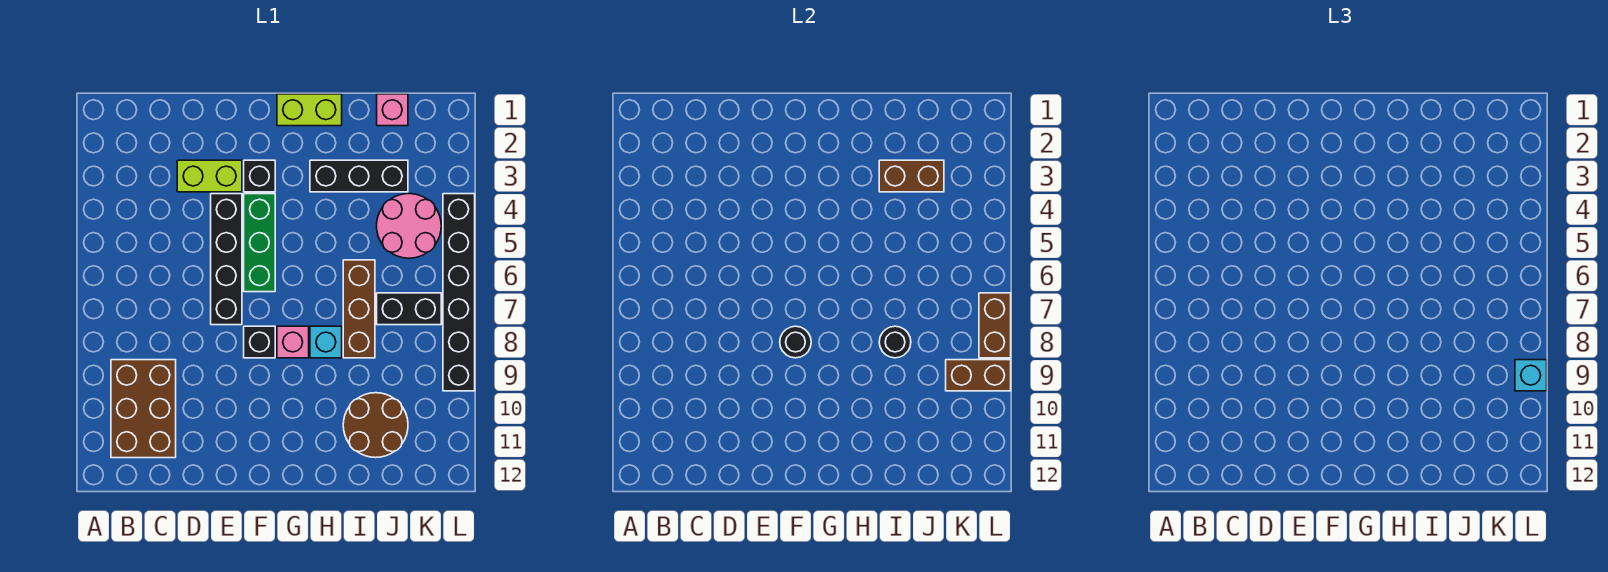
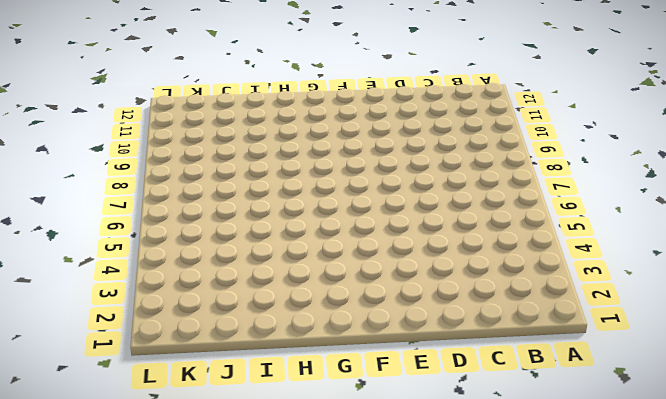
none -> brown 2x3 brick [111,360,176,458]
none -> lime 1x2 brick [177,160,242,192]
none -> black 1x4 brick [211,194,242,325]

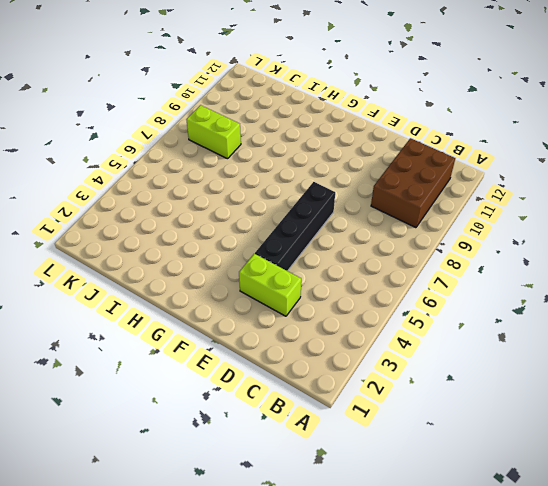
lime 1x2 brick [186,105,241,159] -> lime 1x2 brick moved to [277,94,342,126]
none -> black 1x1 brick [244,160,275,192]
none -> green 1x3 brick [244,194,275,292]
none -> black 1x1 brick [244,326,275,358]

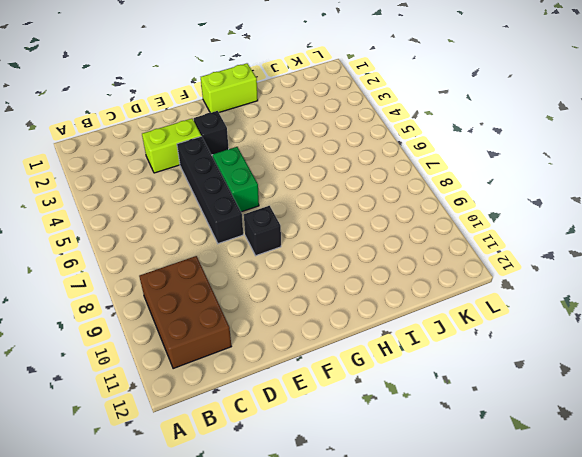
green 1x2 brick [213,147,259,212] -> green 1x3 brick [244,194,275,292]
none -> pink 1x1 brick [277,326,309,358]
none -> black 1x3 brick [310,160,408,192]
none -> cyan 1x1 brick [310,326,342,358]

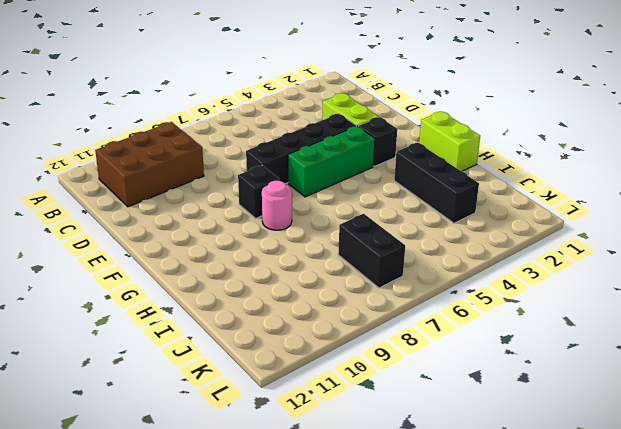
pink 1x1 round brick [262,181,292,230] -> pink 1x1 brick [277,326,309,358]
none -> cyan 1x1 brick [310,326,342,358]
none -> brown 1x3 brick [343,260,375,358]
none -> brown 2x2 round brick [343,393,408,458]

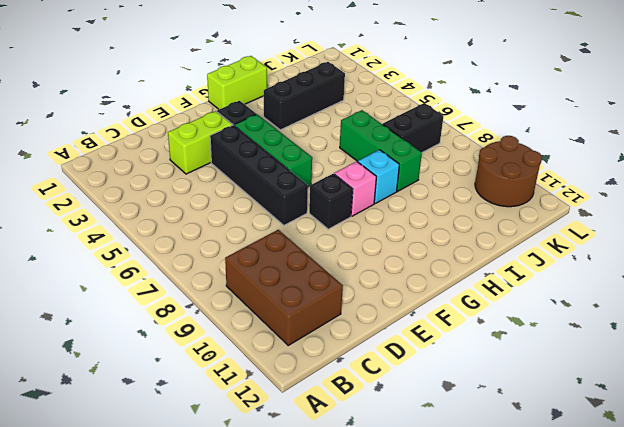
green 1x3 brick [340,110,422,191] -> brown 1x3 brick [343,260,375,358]
brown 2x2 round brick [475,136,542,207] -> brown 2x2 round brick moved to [343,393,408,458]
none -> pink 1x1 brick [377,94,408,126]
none -> pink 2x2 round brick [377,194,441,258]
none -> black 1x6 brick [443,194,475,391]

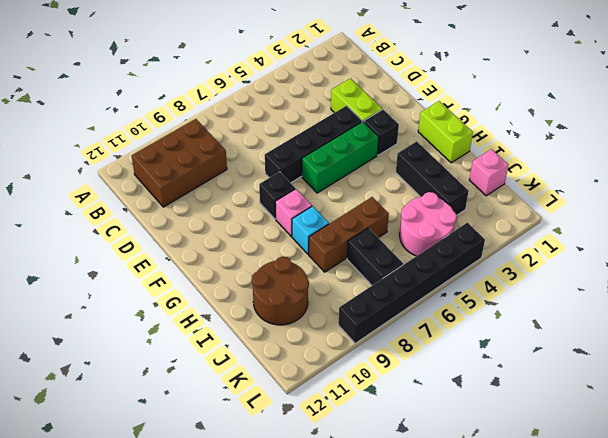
none -> black 1x1 round brick [780,326,811,358]
none -> brown 1x2 brick [879,160,944,192]
none -> black 1x1 round brick [879,326,911,358]

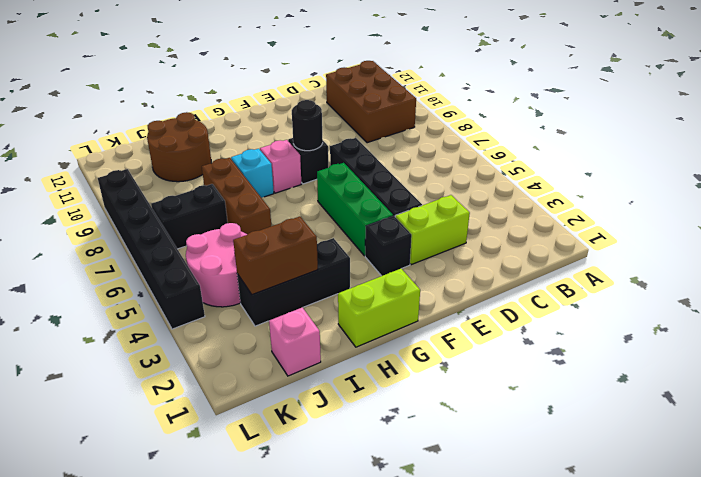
none -> black 1x1 round brick [879,326,911,358]
none -> brown 1x2 brick [946,360,1011,391]
none -> brown 1x2 brick [979,293,1011,358]

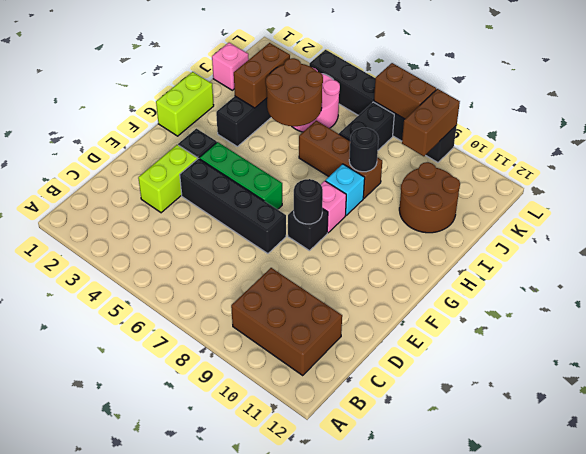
brown 2x2 round brick [266,58,323,126] -> none
none -> cyan 1x1 brick [1515,360,1547,391]

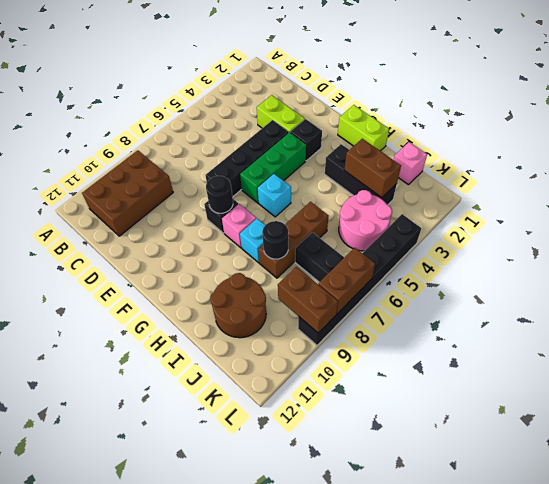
cyan 1x1 brick [258,174,291,217] -> cyan 1x1 brick moved to [1515,360,1547,391]

